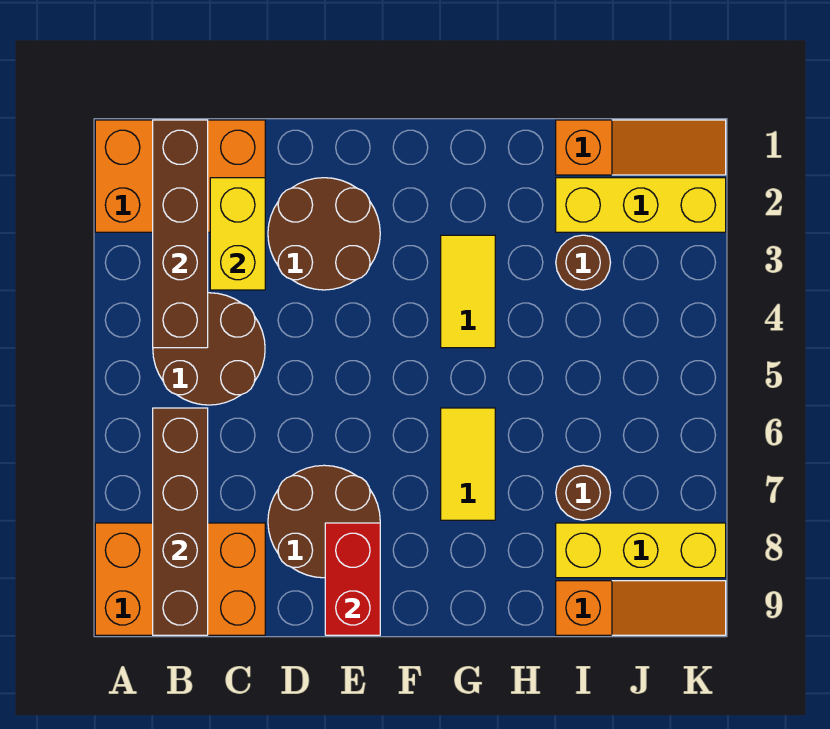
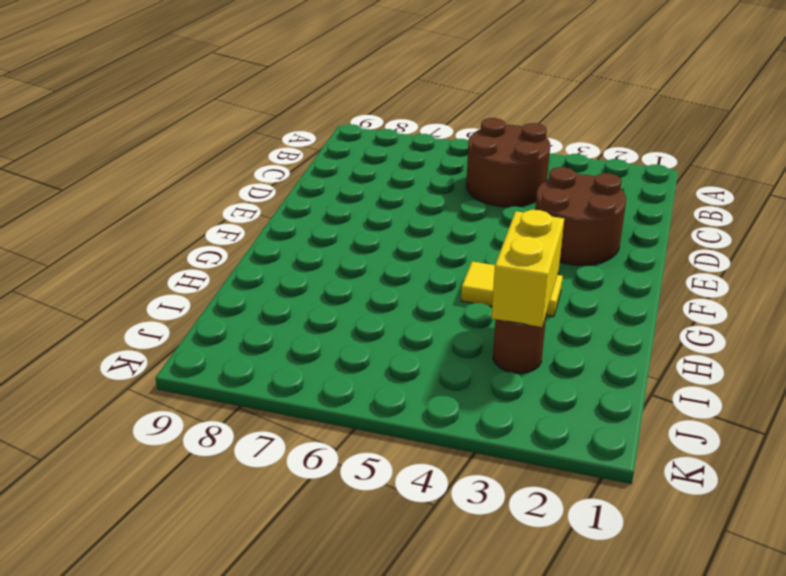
yellow 1x2 brick [491,210,564,327] -> yellow 1x2 brick turned to [210,178,265,290]
none -> orange 2x3 brick [95,120,265,232]
none -> orange 2x3 brick [95,523,265,635]
none -> brown 2x2 round brick [268,465,380,578]

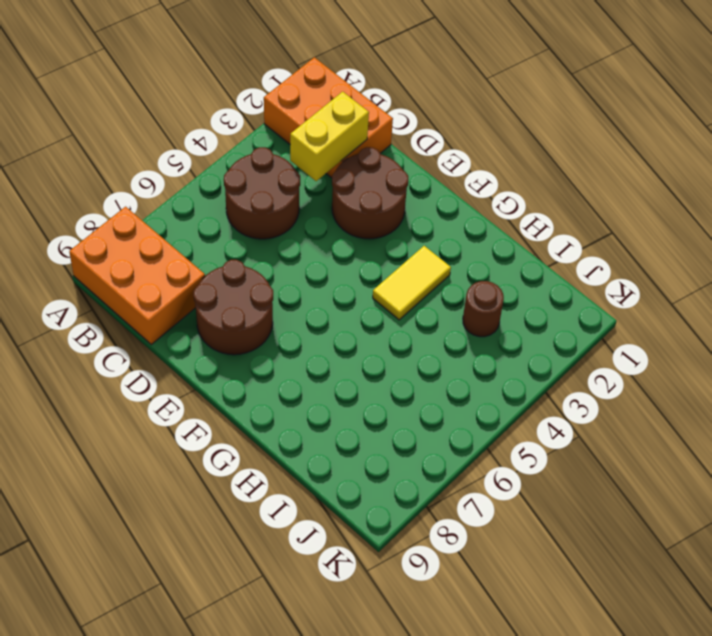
none -> yellow 1x2 tile [441,408,495,520]
none -> orange 1x3 slope [556,120,726,175]
none -> yellow 1x3 brick [556,178,726,232]

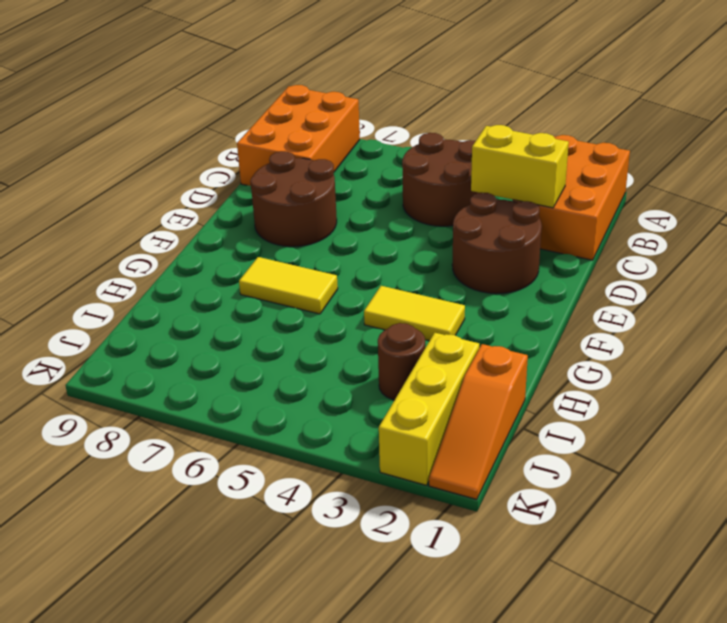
none -> brown 1x1 round brick [556,465,611,520]
none -> yellow 1x3 brick [556,523,726,578]
none -> orange 1x3 slope [556,581,726,635]

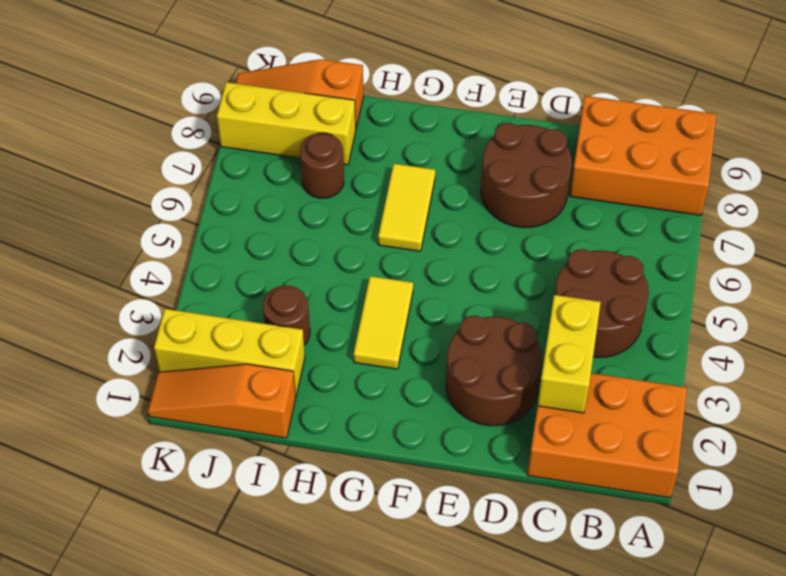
none -> brown 1x4 brick [153,120,208,348]
none -> brown 1x4 brick [153,408,208,635]
none -> red 1x2 brick [325,523,380,635]

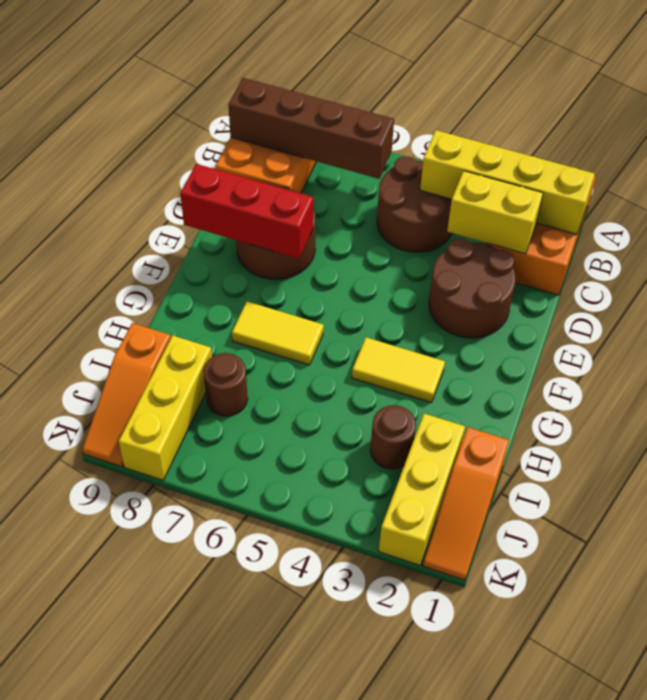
yellow 1x4 brick [420,130,595,234] -> brown 1x4 brick [153,120,208,348]
red 1x3 brick [180,164,313,259] -> red 1x2 brick [325,523,380,635]

